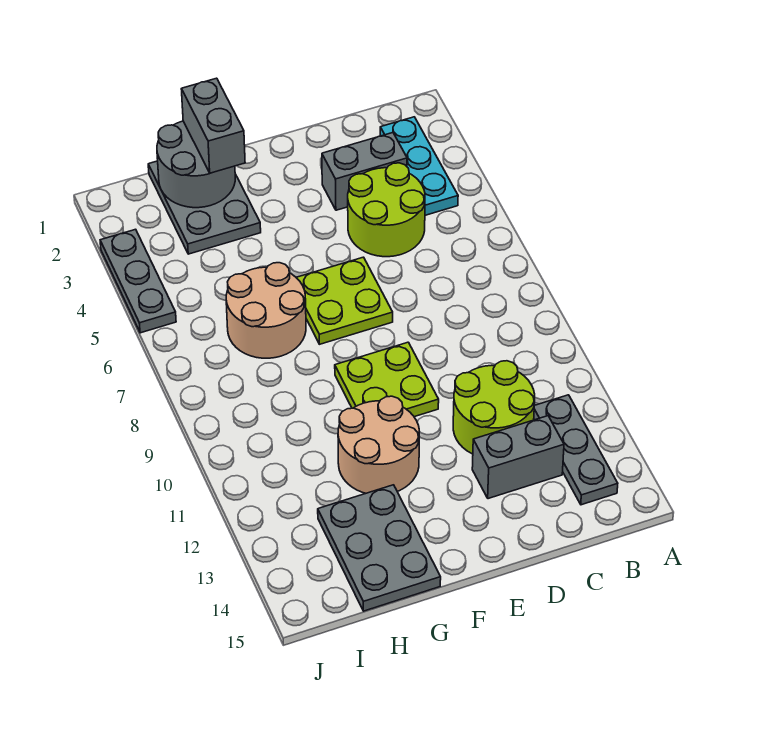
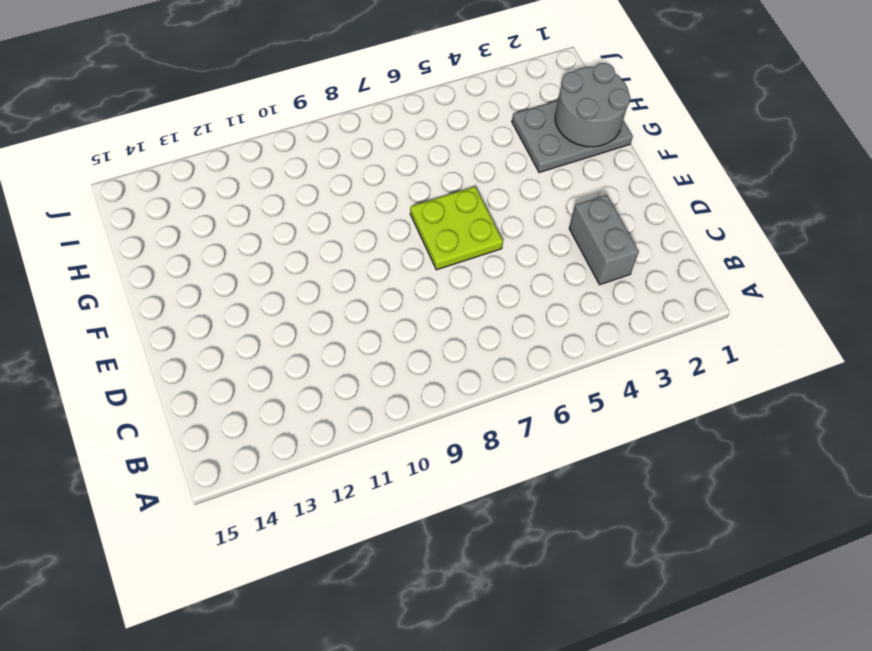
none -> cyan 1x3 plate [380,117,458,215]
none -> grey 1x3 plate [534,395,618,505]
none -> lime 2x2 round brick [348,163,425,257]

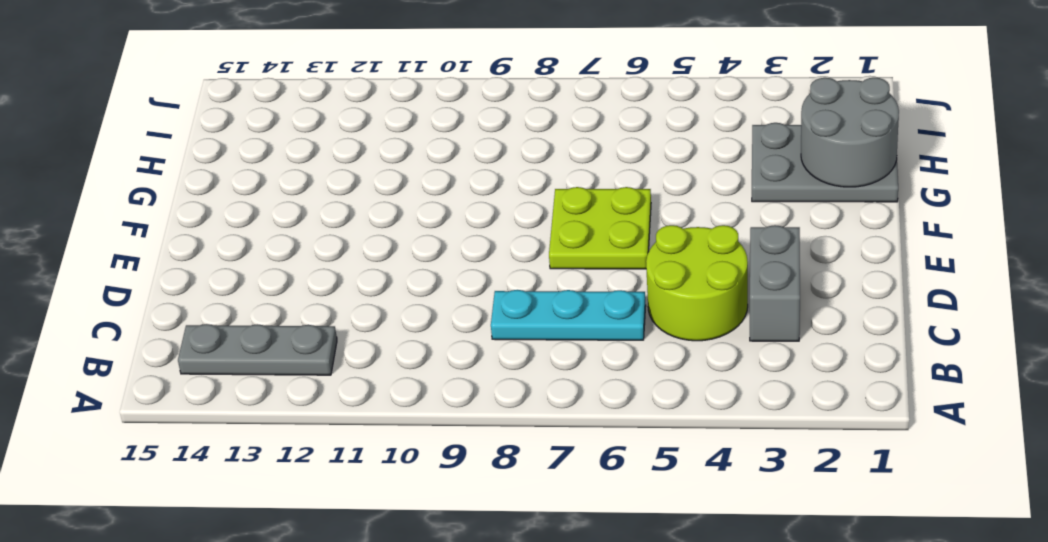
cyan 1x3 plate [491,290,646,340] -> cyan 1x3 plate moved to [380,117,458,215]
none -> lime 2x2 round brick [453,361,535,454]
none -> grey 1x2 brick [472,416,564,499]
none -> lime 2x2 plate [335,342,439,417]

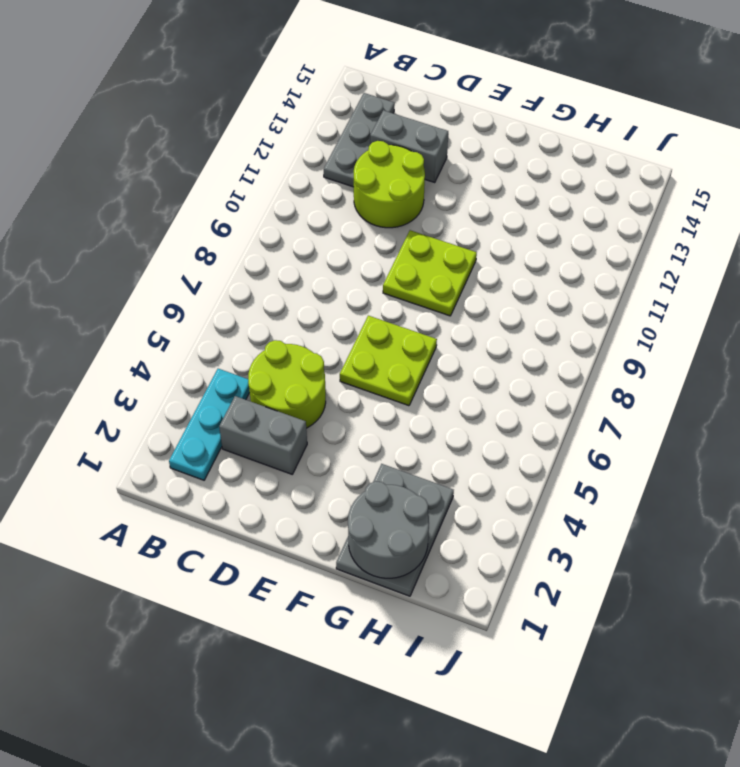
none -> tan 2x2 round brick [338,396,419,493]
none -> tan 2x2 round brick [226,263,306,358]
none -> grey 2x3 plate [318,485,441,611]

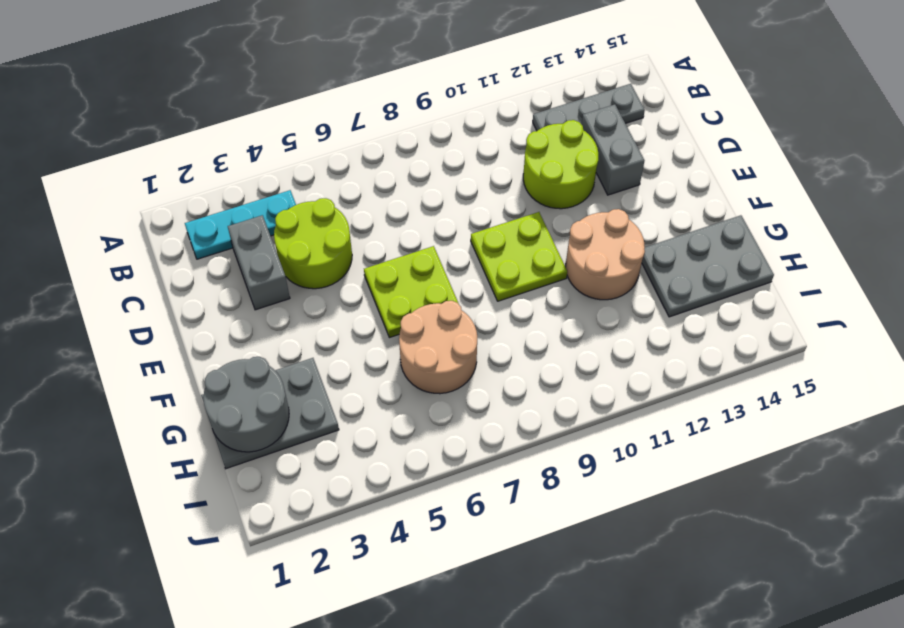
none -> grey 1x3 plate [100,229,176,333]
none -> grey 1x2 brick [181,78,245,173]

